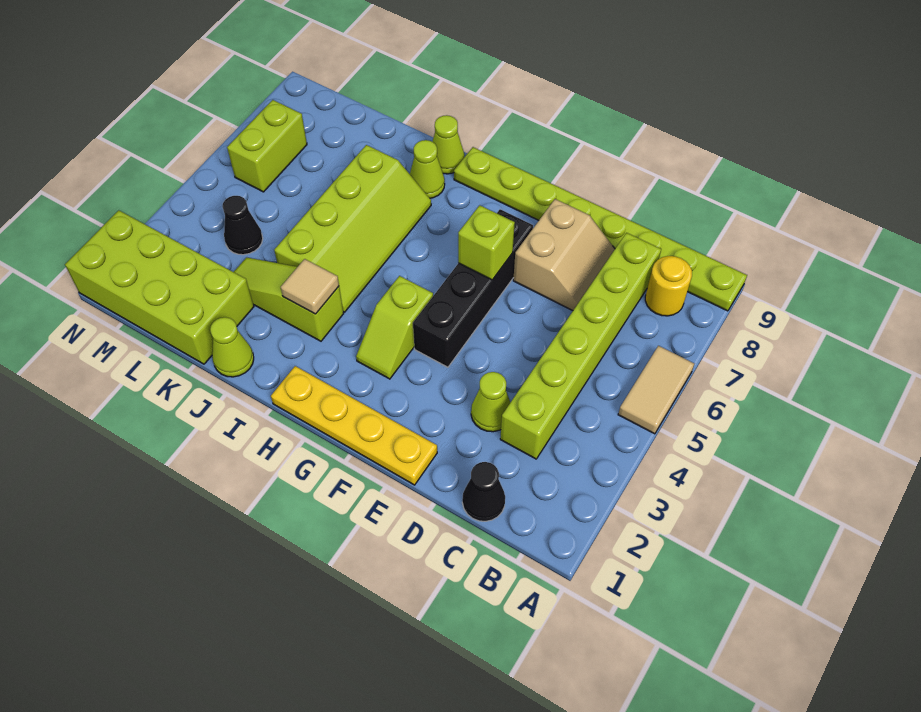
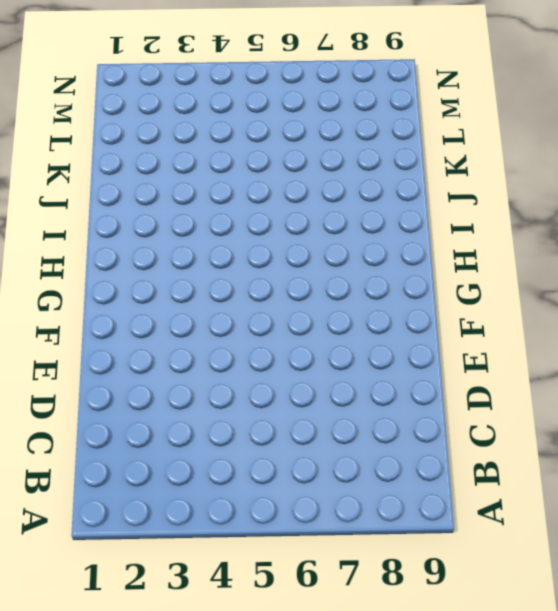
none -> tan 1x2 tile [618,346,694,434]
none -> lime 1x8 plate [454,147,747,311]
none -> yellow 1x1 round brick [645,256,692,316]

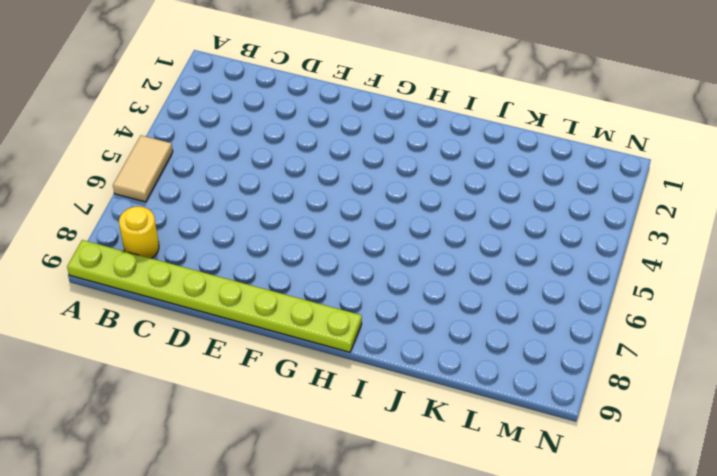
none -> black 1x1 cone [462,462,505,521]
none -> lime 1x6 brick [500,233,661,459]
none -> lime 1x1 cone [471,372,510,432]

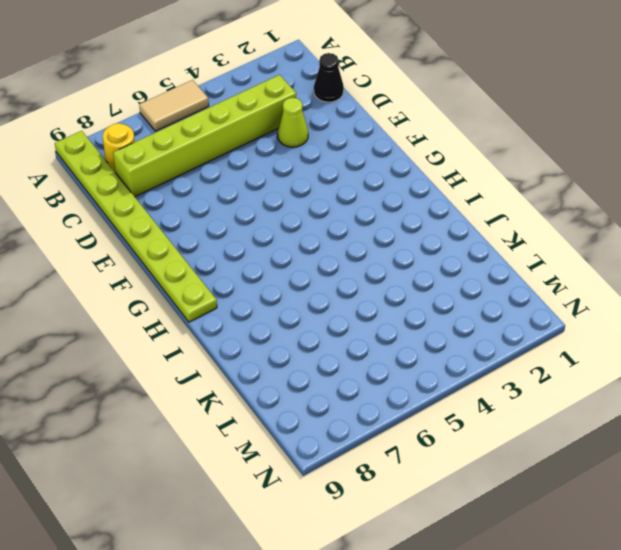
none -> tan 2x2 slope [513,199,615,311]
none -> yellow 1x4 plate [271,366,437,485]
none -> black 1x4 brick [413,209,533,367]

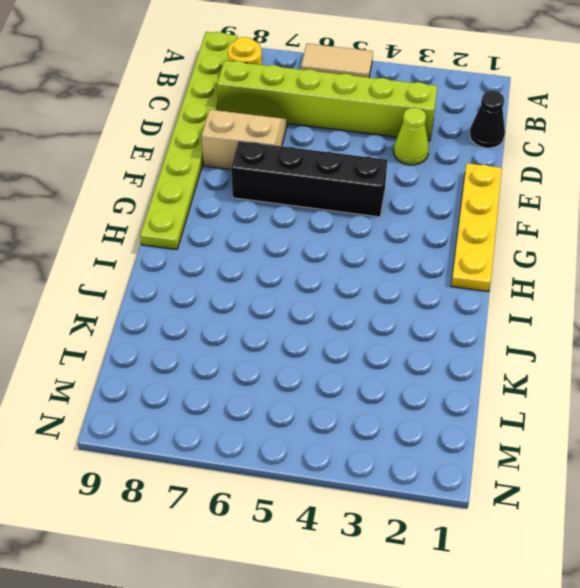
none -> lime 1x2 slope [356,276,433,379]
none -> lime 1x3 slope [234,257,344,341]
none -> lime 2x4 slope [274,145,431,312]

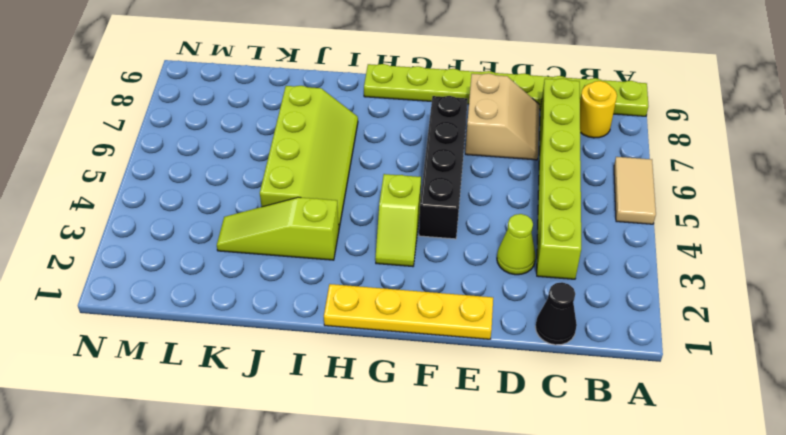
none -> lime 1x1 cone [410,140,445,198]
none -> lime 1x1 cone [432,115,465,174]
none -> lime 1x1 cone [210,317,254,377]

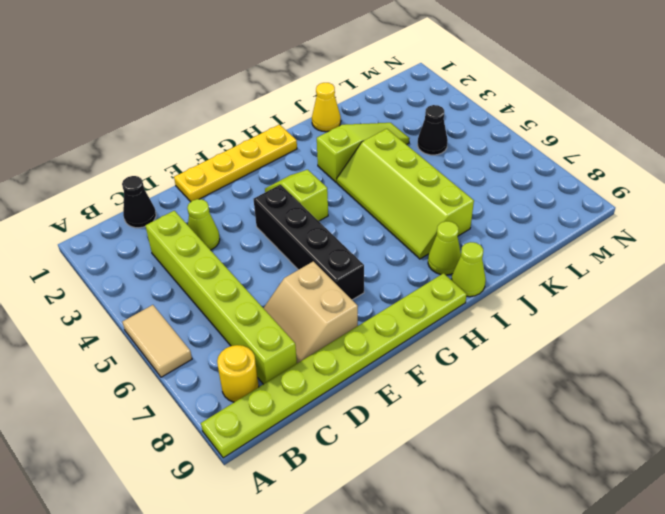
yellow 1x1 cone [312,83,341,132] -> lime 1x1 cone [210,317,254,377]
none -> lime 2x4 brick [65,210,254,364]
none -> lime 1x2 brick [227,100,307,192]
none -> lime 1x1 brick [458,205,515,280]

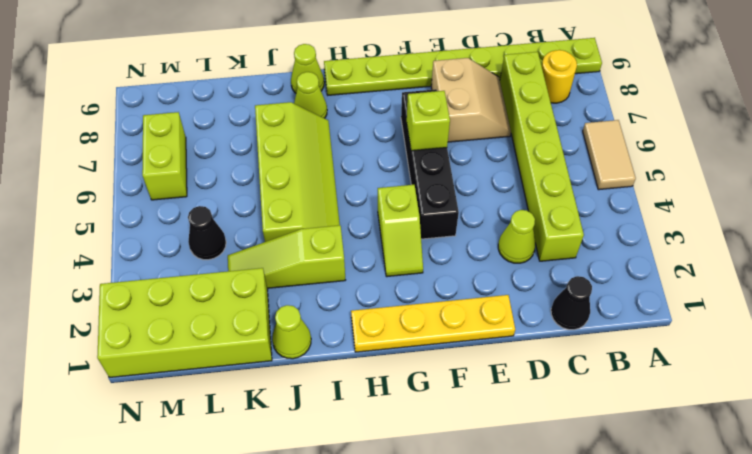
none -> tan 1x1 tile [281,259,339,314]

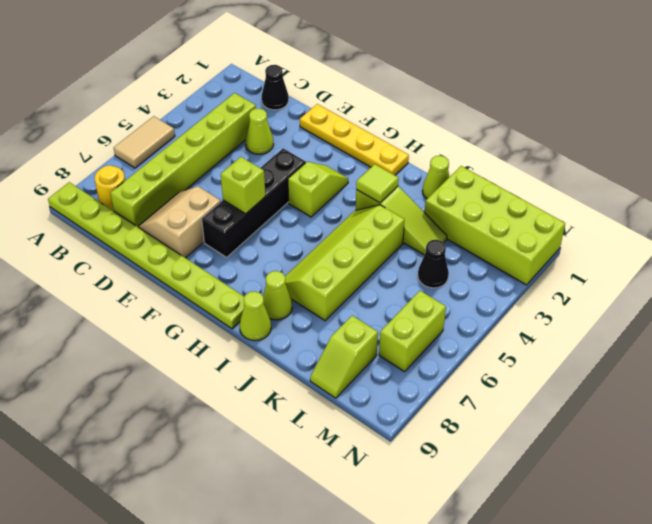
lime 1x1 tile [356,164,399,203] -> tan 1x1 tile [281,259,339,314]
lime 1x2 slope [310,316,378,398] -> none

